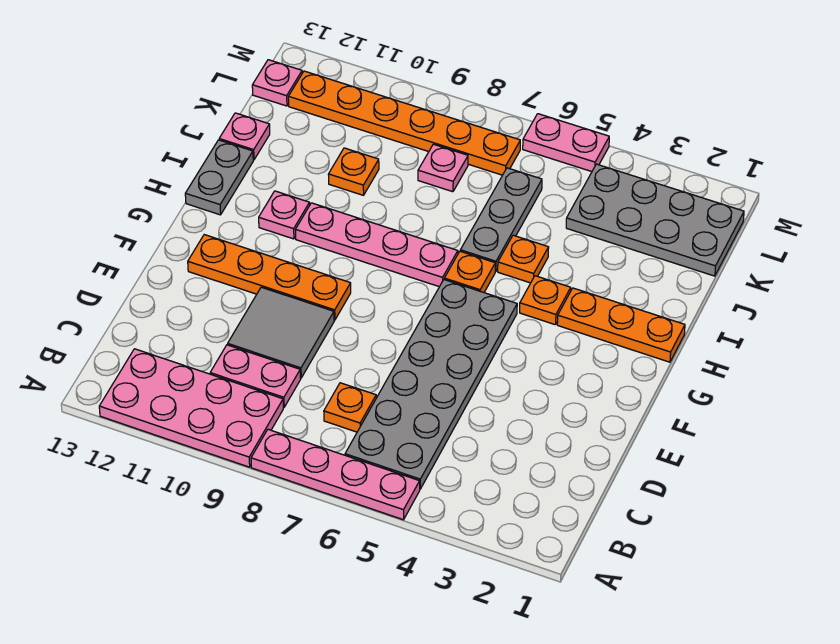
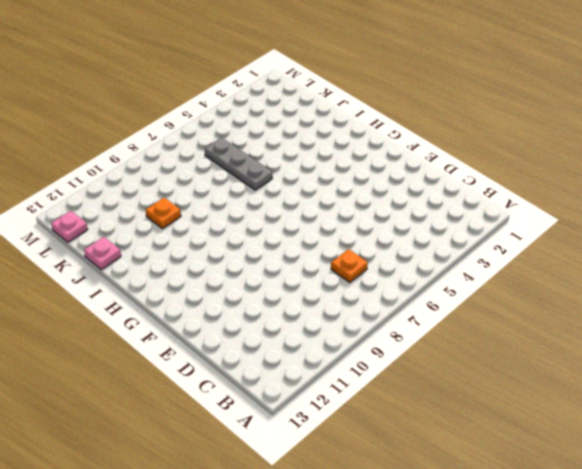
none -> pink 1x4 plate [251,429,420,520]
none -> pink 2x4 plate [99,349,283,467]
none -> grey 2x6 plate [345,280,517,489]

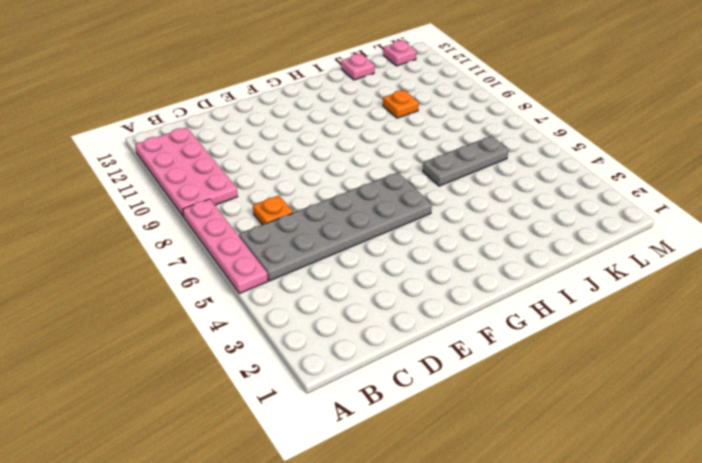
none -> pink 1x2 plate [210,345,301,407]
none -> grey 2x2 tile [228,287,334,378]
none -> orange 1x4 plate [188,235,351,320]

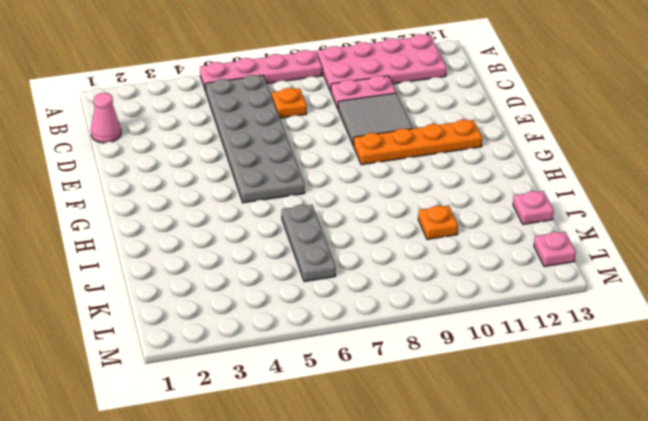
pink 1x1 cone [91,93,121,143] -> none
none -> orange 1x3 plate [557,288,685,362]
none -> orange 1x1 plate [520,276,571,325]
none -> orange 1x1 plate [444,251,495,292]

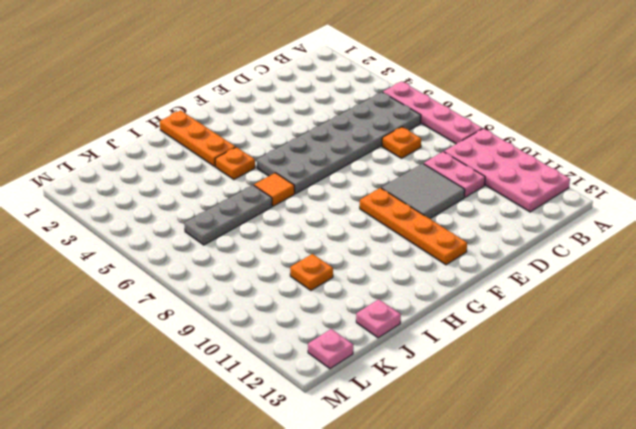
orange 1x1 tile [254,173,295,206] -> orange 1x1 plate [444,251,495,292]
none -> pink 1x4 plate [295,203,458,287]
none -> pink 1x1 plate [259,191,310,239]
none -> grey 1x2 plate [185,140,253,215]

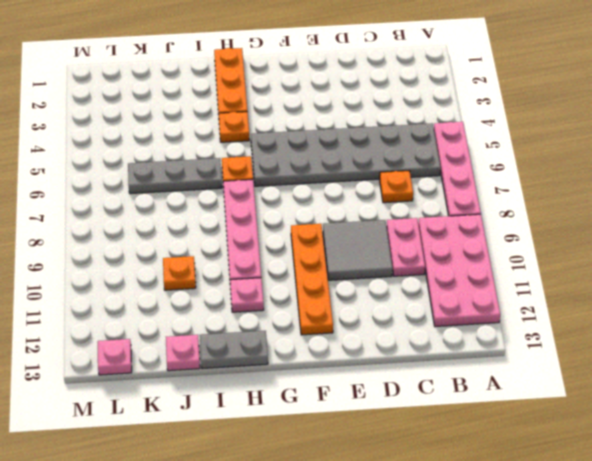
none -> orange 1x1 plate [498,235,549,283]
none -> grey 2x4 plate [566,164,744,276]
none -> pink 1x1 plate [418,144,468,192]

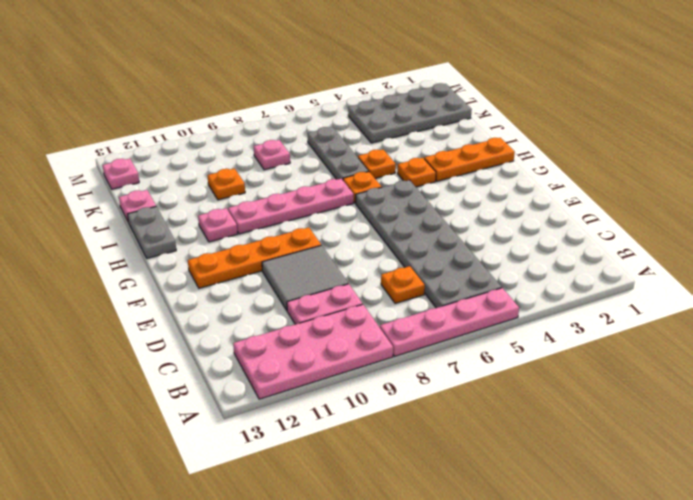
none -> orange 1x6 plate [288,71,520,175]
none -> pink 1x2 plate [523,114,609,172]

